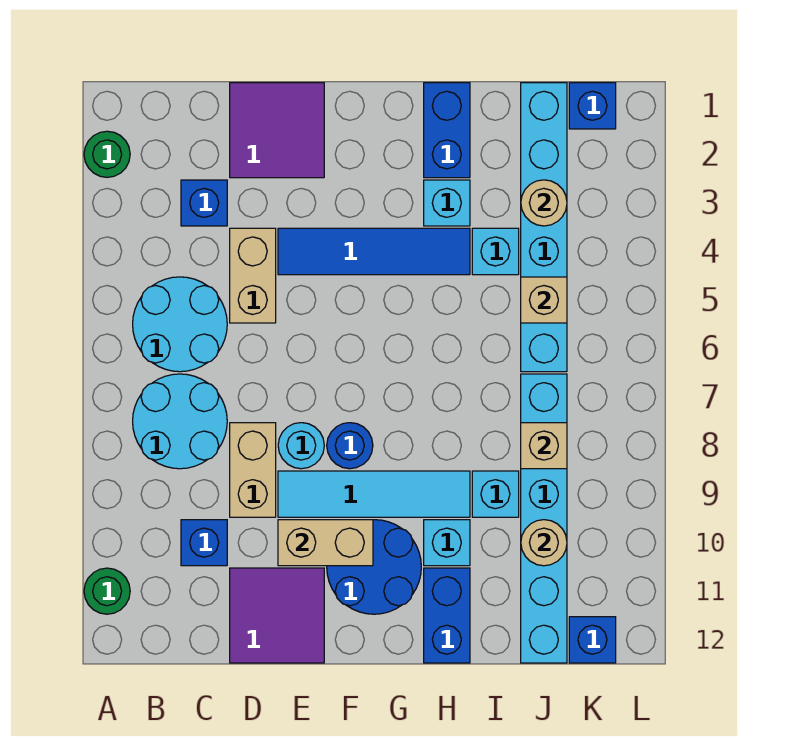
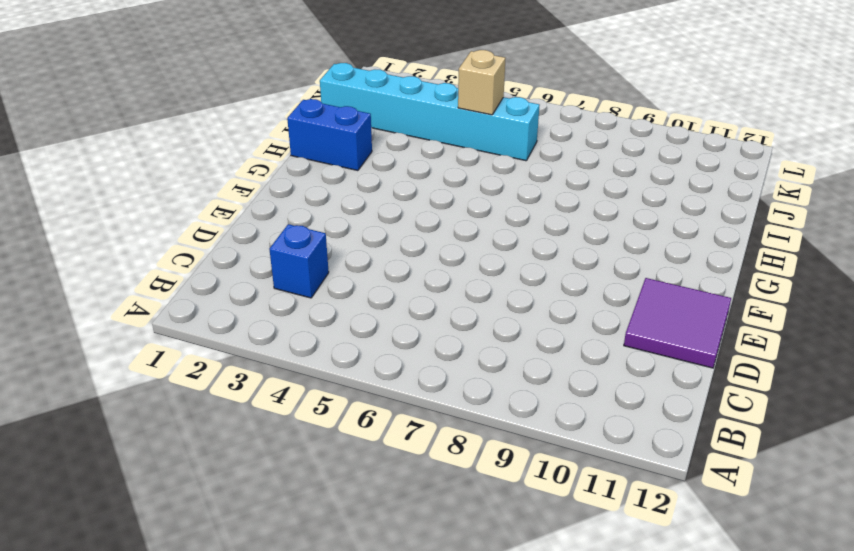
none -> green 1x1 round brick [84,131,130,177]
none -> green 1x1 round brick [84,568,130,614]
none -> cyan 2x2 round brick [133,277,227,372]
none -> cyan 2x2 round brick [133,374,227,469]

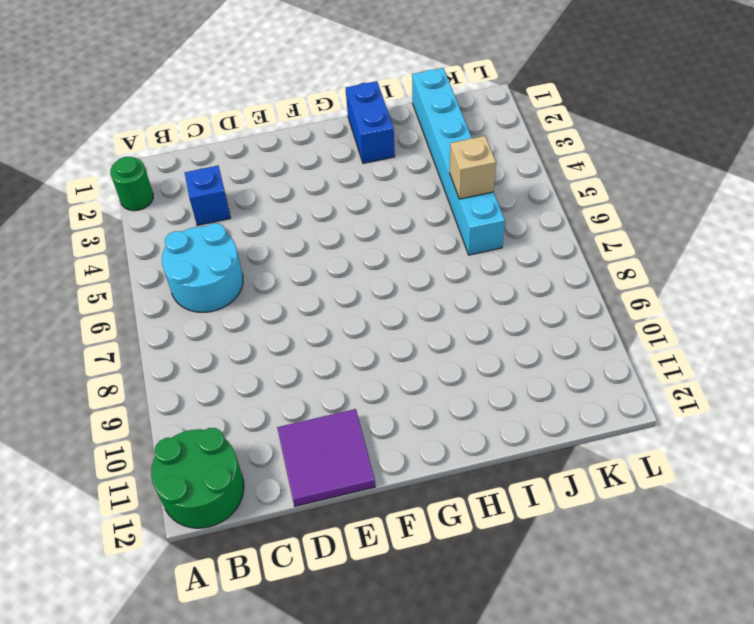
green 2x2 round brick [151,428,244,528] -> green 1x1 round brick [84,568,130,614]
none -> cyan 2x2 round brick [133,374,227,469]
none -> blue 1x1 brick [181,520,227,566]
none -> purple 2x2 tile [230,83,324,178]
none -> tan 1x2 brick [230,228,276,323]

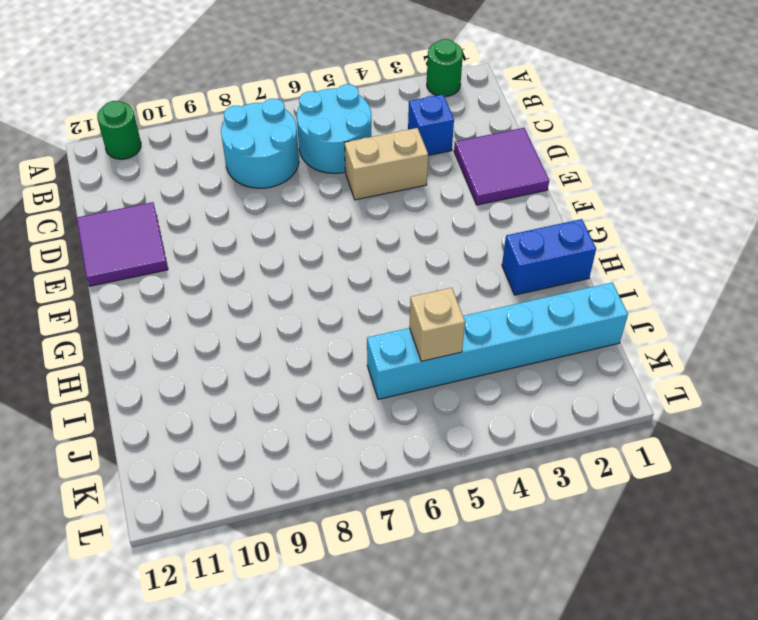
none -> blue 1x1 brick [181,520,227,566]
none -> tan 1x2 brick [230,423,276,517]
none -> blue 1x4 tile [278,228,470,275]
none -> cyan 1x1 round brick [278,423,324,469]

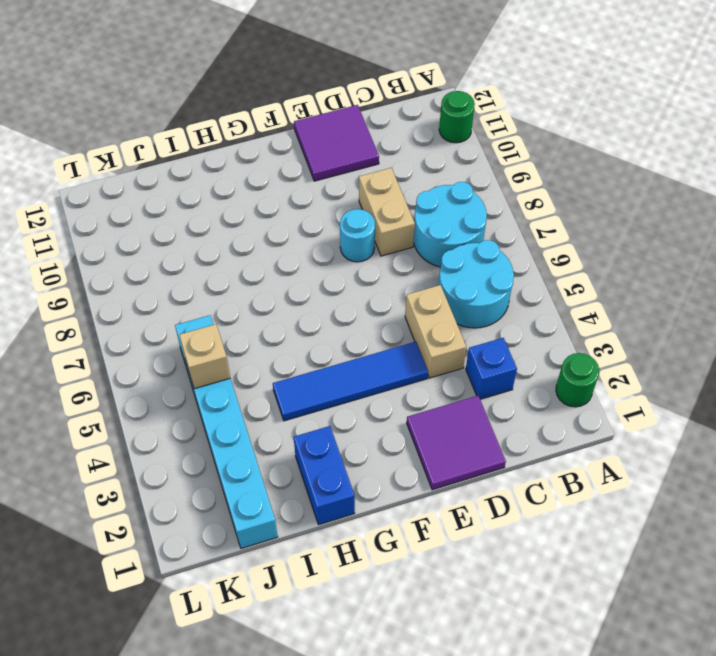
none -> blue 1x1 brick [181,520,227,566]
none -> cyan 1x4 tile [278,471,470,517]
none -> blue 1x1 round brick [327,423,373,469]
none -> blue 2x2 round brick [327,520,421,614]

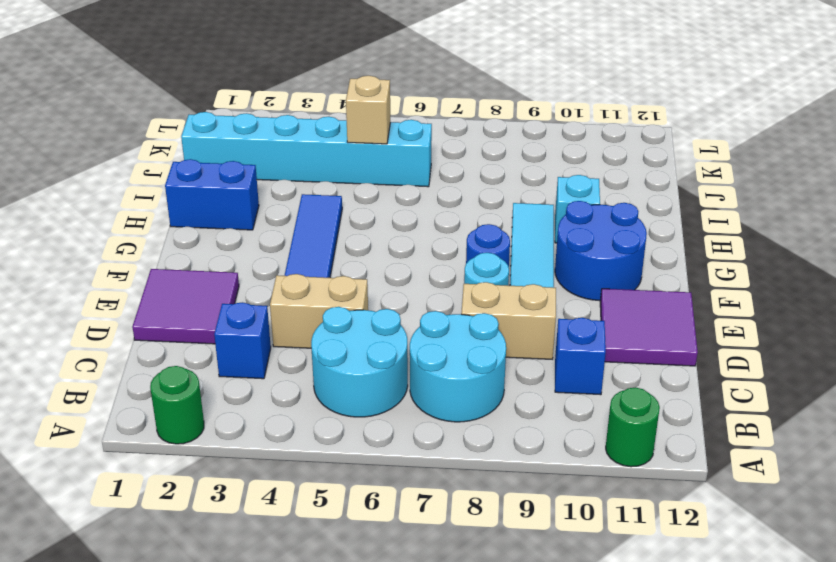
none -> cyan 1x1 brick [424,180,470,226]
none -> blue 1x2 brick [424,568,470,663]
none -> cyan 1x1 brick [472,228,519,275]
none -> cyan 1x1 brick [472,471,519,517]

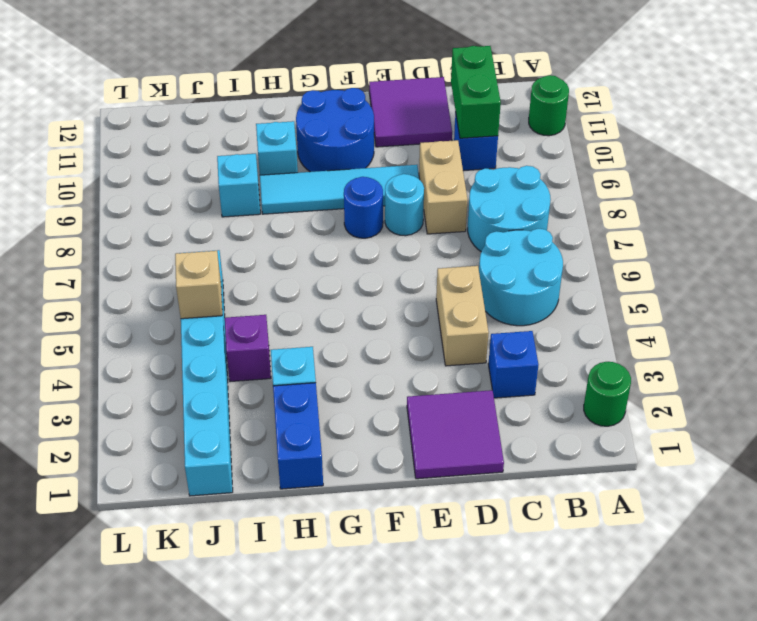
green 1x2 brick [451,46,501,138] -> none
purple 1x1 brick [225,315,271,382] -> cyan 1x1 brick [472,228,519,275]
none -> blue 1x4 tile [278,228,470,275]
none -> blue 1x2 brick [424,568,470,663]
none -> cyan 1x6 brick [521,374,567,663]
none -> blue 1x1 brick [569,83,616,129]

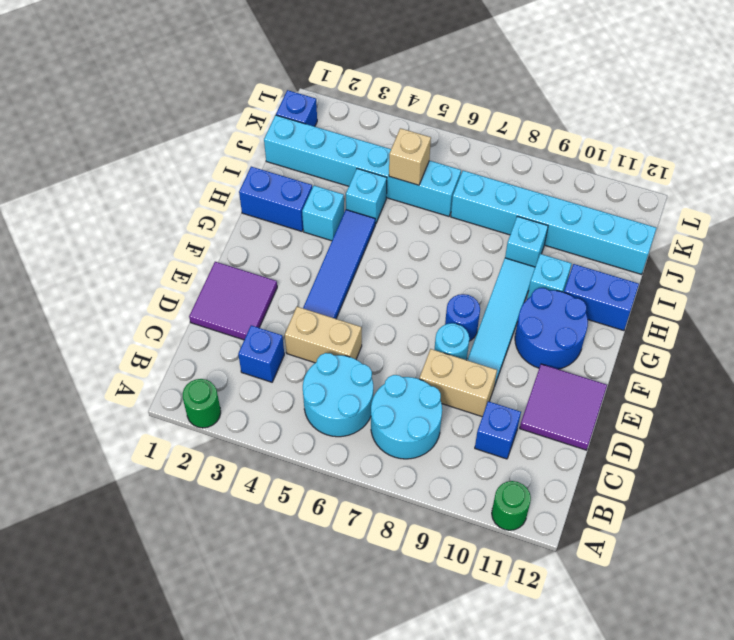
none -> blue 1x1 brick [569,617,616,663]
none -> tan 1x2 brick [278,520,373,566]
none -> tan 1x1 round brick [521,180,567,226]
none -> tan 1x1 brick [521,423,567,469]

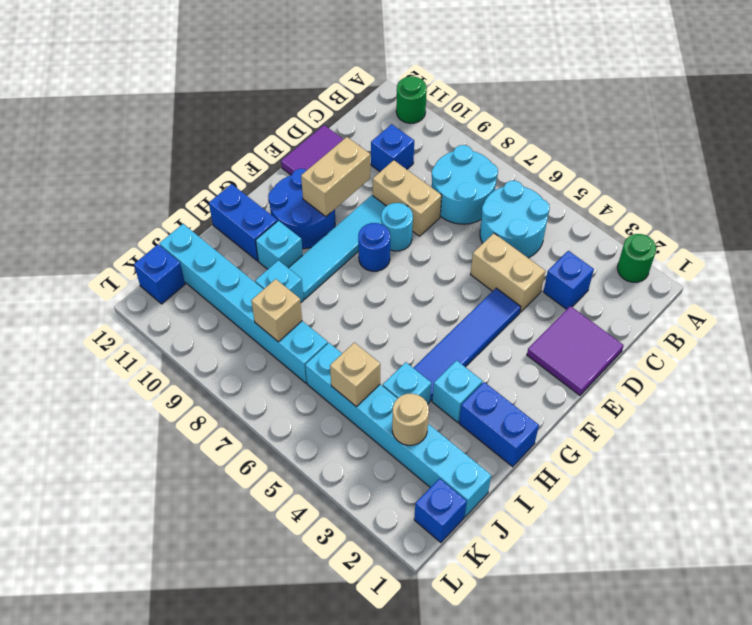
none -> tan 1x1 round brick [521,520,567,566]

